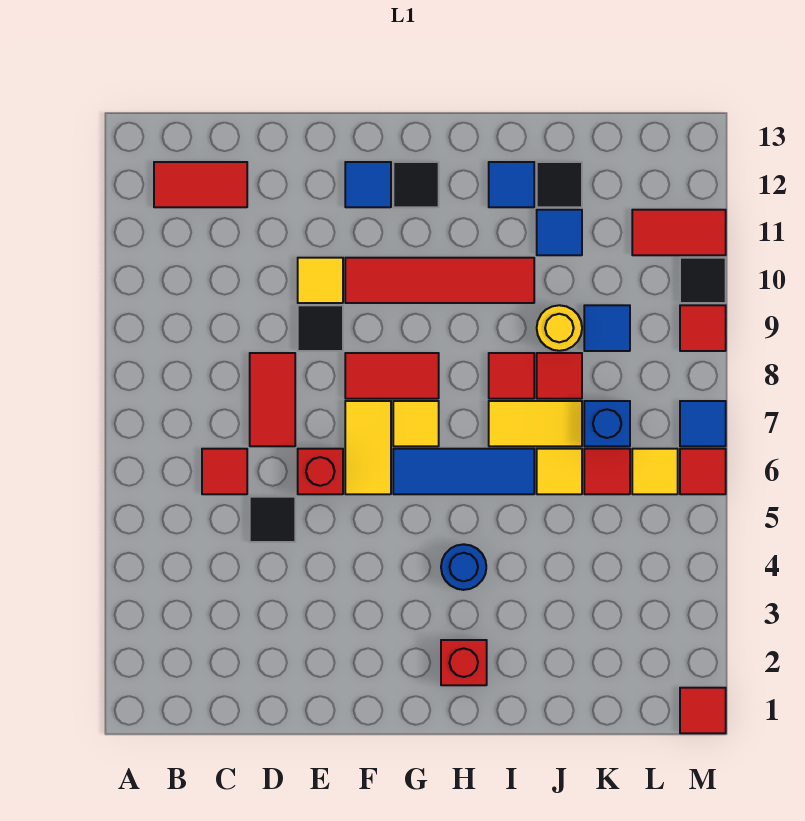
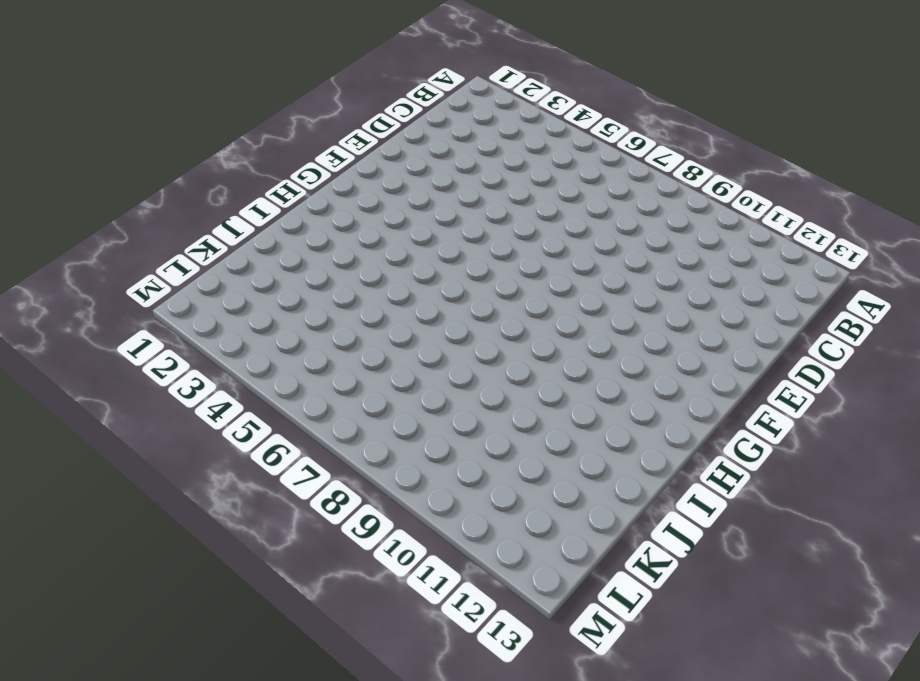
none -> red 1x2 tile [154,162,247,207]
none -> red 1x1 tile [202,449,247,494]
none -> black 1x1 tile [250,497,295,542]
none -> red 1x2 tile [250,353,295,446]

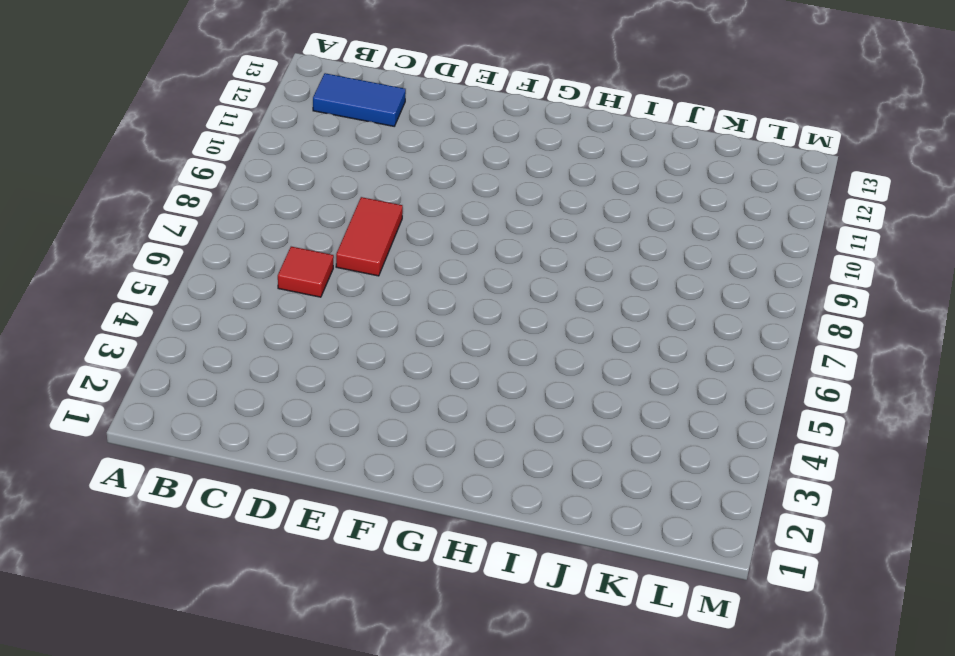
blue 1x2 tile [313,73,406,126] -> red 1x2 tile [154,162,247,207]
none -> black 1x1 tile [250,497,295,542]
none -> red 1x1 brick [298,449,343,494]
none -> black 1x1 tile [298,305,343,351]
none -> yellow 1x1 tile [298,258,343,303]

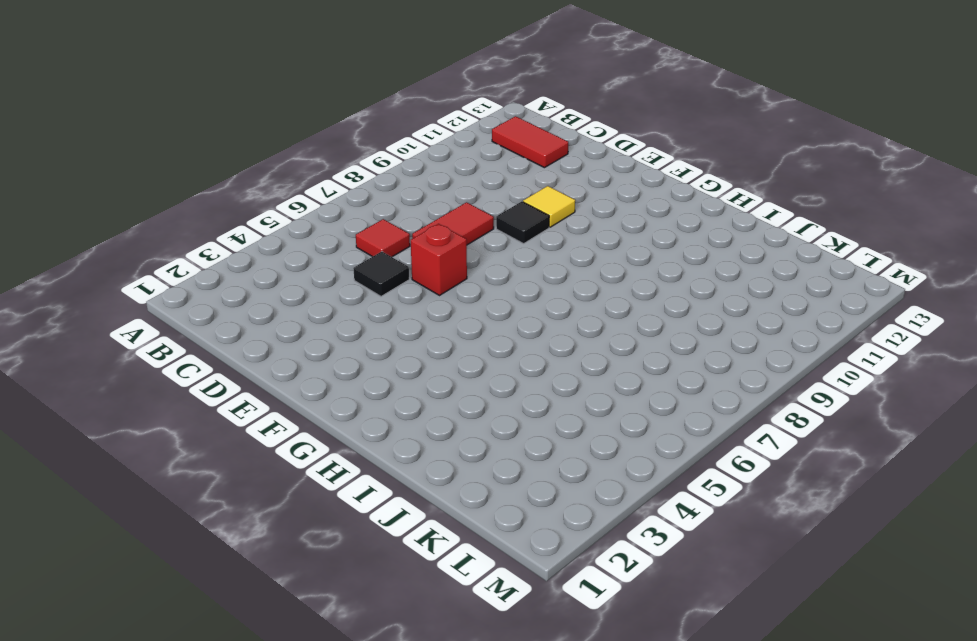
none -> yellow 1x2 tile [345,401,391,494]
none -> red 1x2 tile [345,353,439,399]
none -> red 1x4 tile [345,258,534,303]
none -> blue 1x1 tile [345,162,391,207]

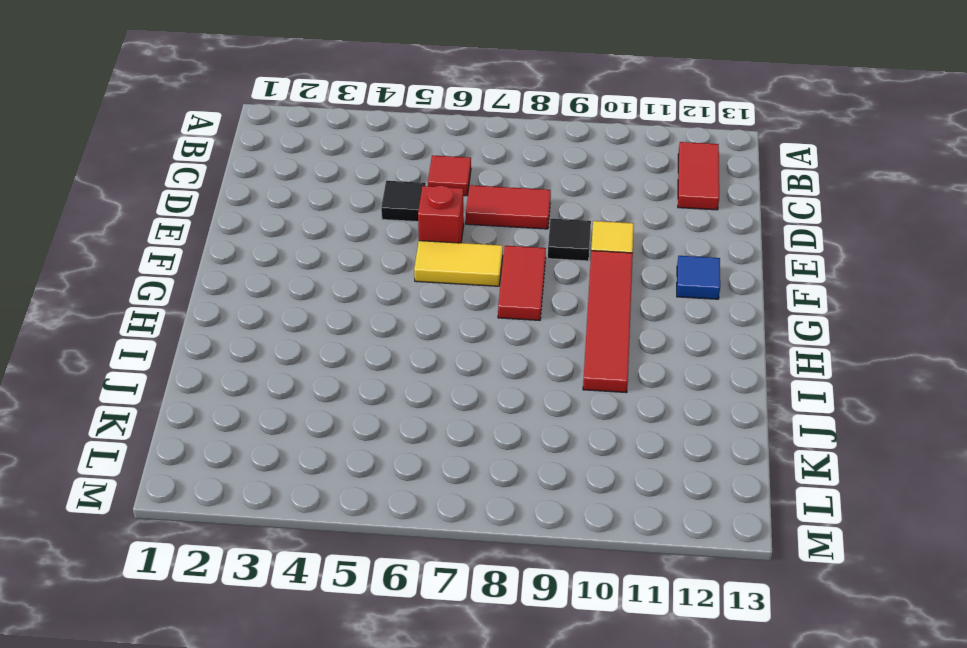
none -> blue 1x3 tile [393,449,534,494]
none -> yellow 1x1 tile [393,401,439,446]
none -> black 1x1 tile [393,162,439,207]
none -> red 1x1 brick [441,640,487,685]

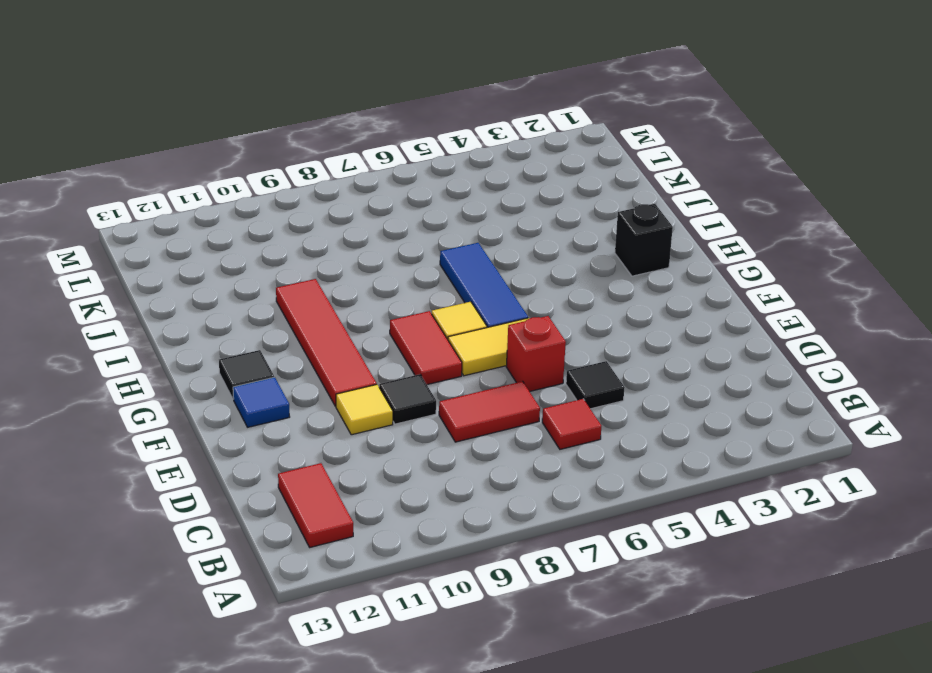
black 1x1 brick [615,204,673,276] -> red 1x1 brick [441,640,487,685]
none -> blue 1x1 round brick [441,544,486,590]
none -> yellow 1x2 tile [489,401,582,446]
none -> red 1x1 tile [489,353,534,399]
none -> blue 1x1 tile [489,162,534,207]

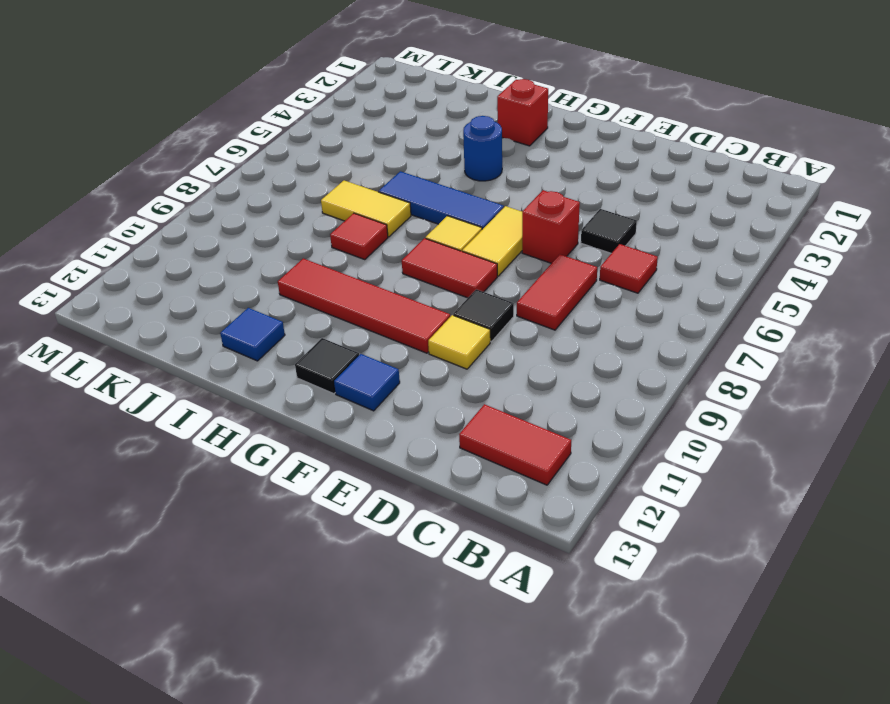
none -> yellow 1x1 tile [537,449,582,494]
none -> red 1x1 tile [537,353,582,399]
none -> yellow 1x1 round brick [537,305,582,351]
none -> blue 1x1 tile [537,210,582,255]

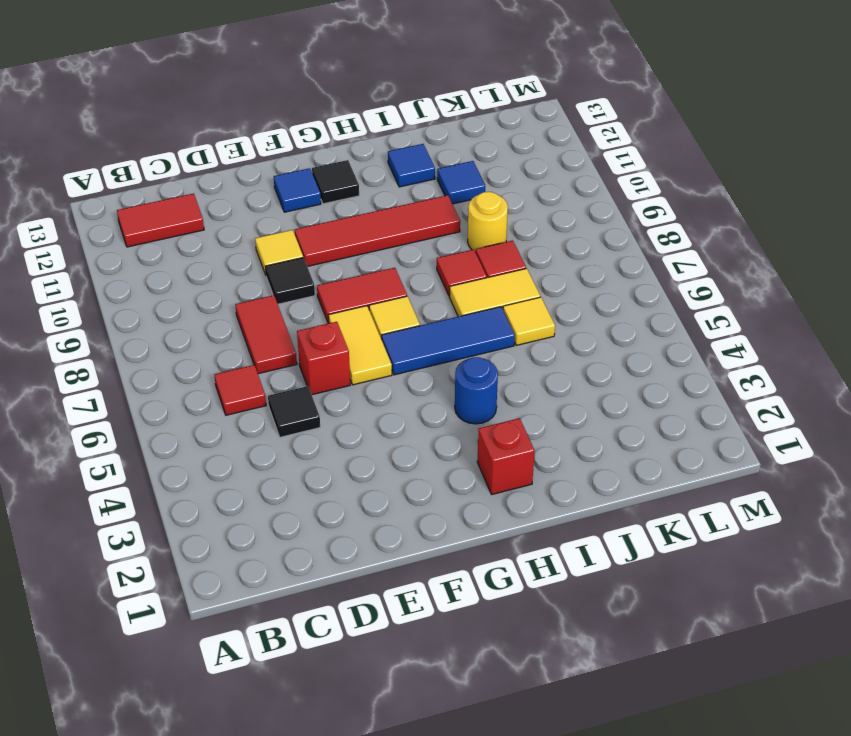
none -> black 1x1 tile [537,162,582,207]
none -> red 1x1 tile [584,449,630,494]
none -> blue 1x1 brick [584,401,630,446]
none -> blue 1x1 tile [584,305,630,351]

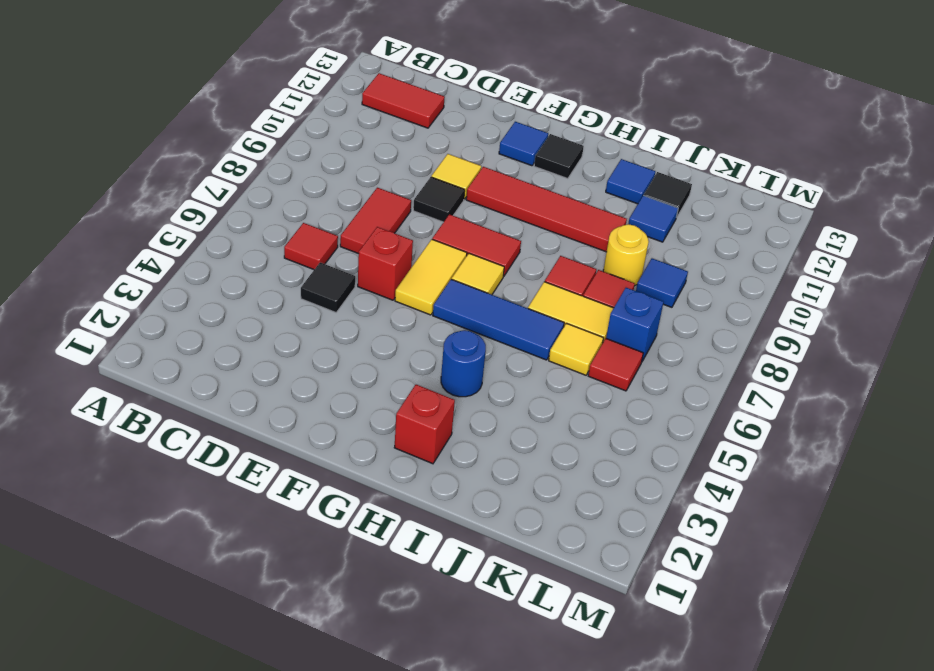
none -> yellow 1x1 tile [632,449,678,494]
none -> red 1x2 tile [632,210,726,255]
none -> red 1x1 tile [680,688,726,733]
none -> red 1x1 tile [680,449,726,494]

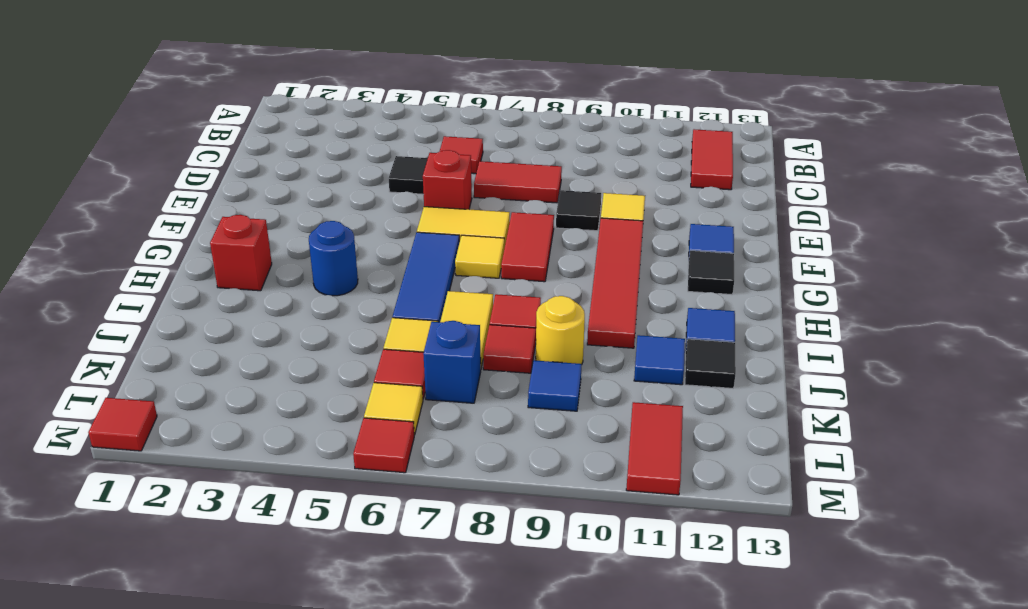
none -> blue 1x1 tile [680,401,726,446]
none -> red 1x1 tile [680,305,726,351]
none -> black 1x1 tile [680,258,726,303]

